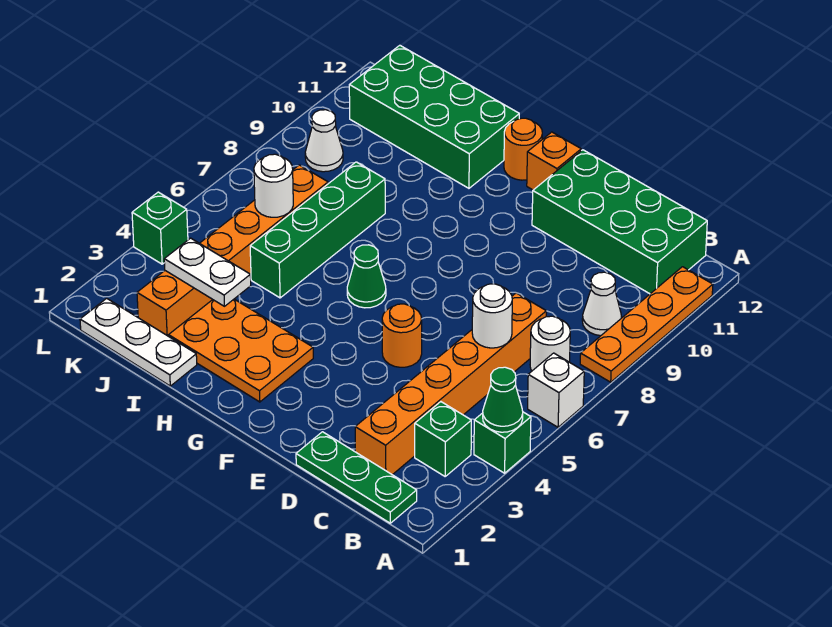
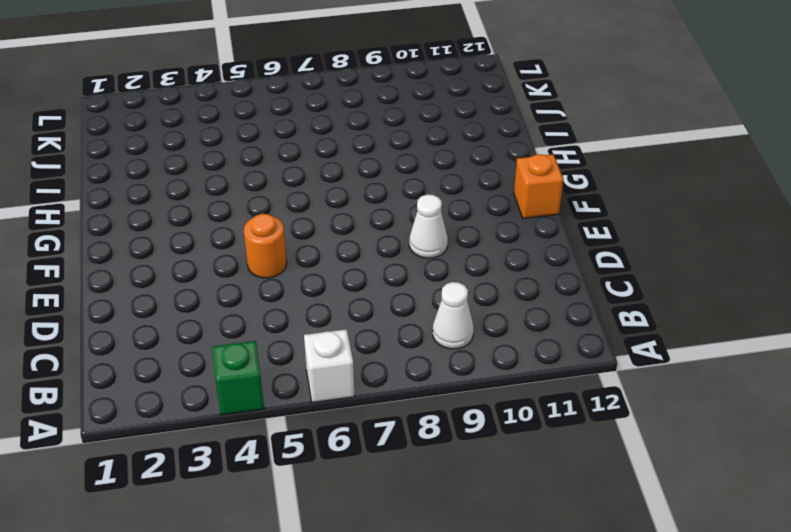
white 1x1 cone [409,194,448,258] -> white 1x1 cone moved to [305,110,343,172]
none -> orange 1x4 plate [580,267,713,382]
none -> green 1x3 plate [296,432,417,523]
none -> green 1x1 brick [415,402,471,476]

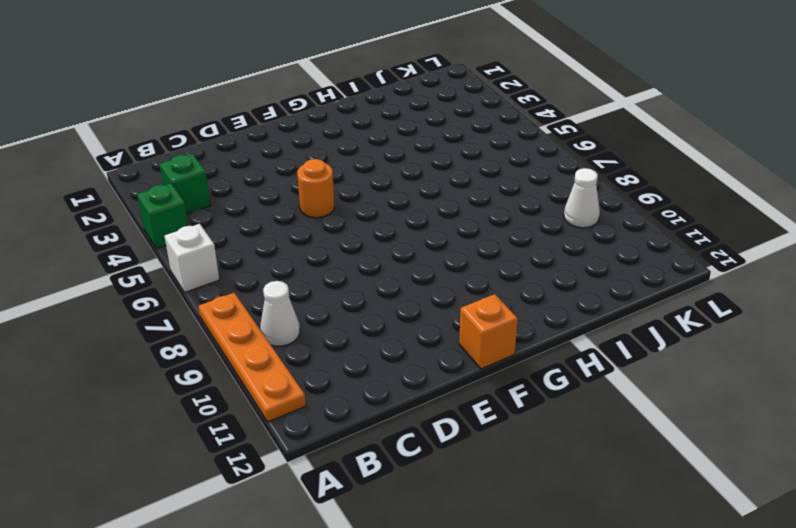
none -> green 1x3 plate [296,432,417,523]
none -> white 1x1 round brick [530,316,570,371]
none -> green 2x4 brick [532,150,707,294]

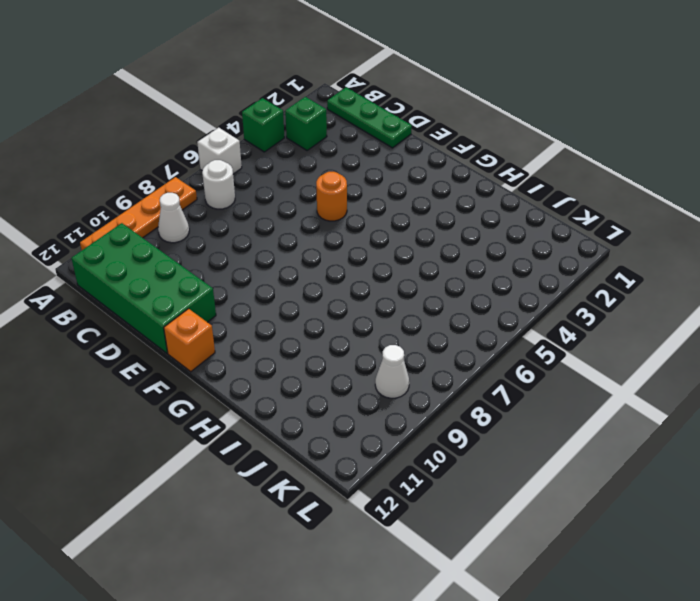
none -> orange 1x6 brick [355,293,546,475]
none -> orange 2x3 plate [169,299,313,402]
none -> green 1x1 cone [347,245,386,308]

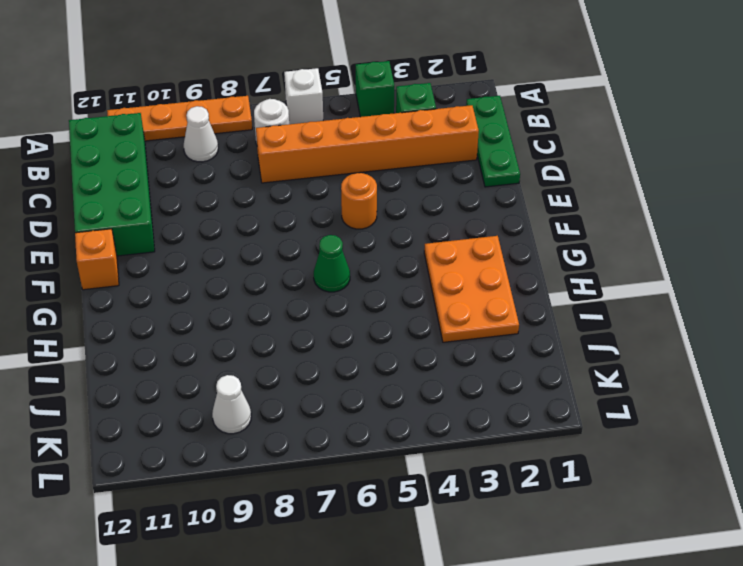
none -> orange 1x1 round brick [504,118,542,180]
none -> green 2x4 brick [349,45,519,188]
none -> white 1x3 plate [80,298,197,386]

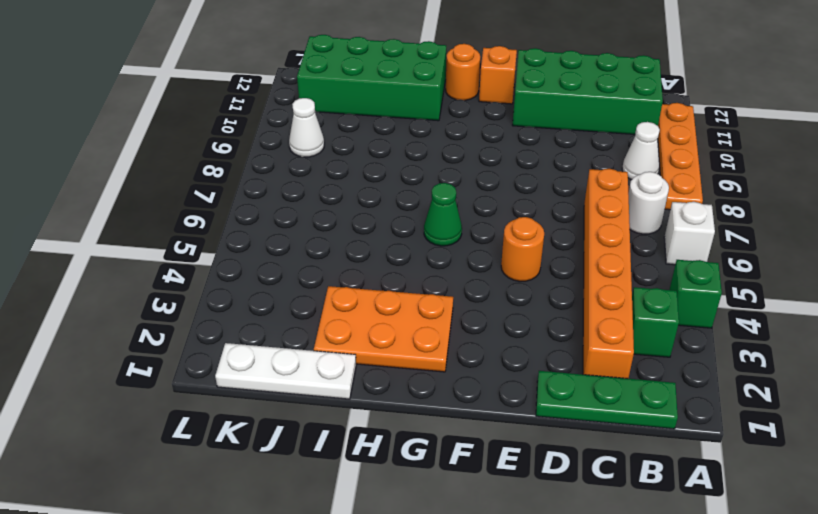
none -> green 1x4 brick [250,162,385,298]
none -> orange 1x6 brick [137,165,328,336]
none -> green 1x1 brick [132,192,188,264]

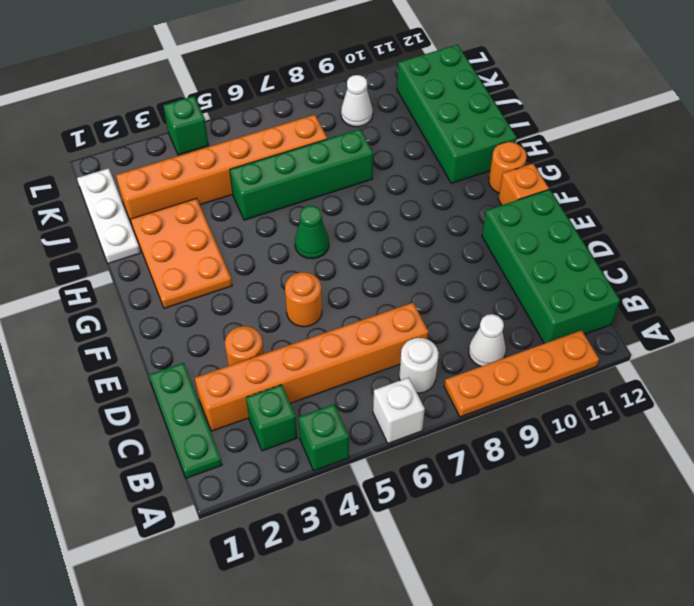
orange 1x1 round brick [225,326,264,366] -> none
none -> green 1x1 cone [483,367,523,432]
none -> white 1x1 round brick [472,284,512,348]
none -> white 1x2 plate [164,238,251,306]

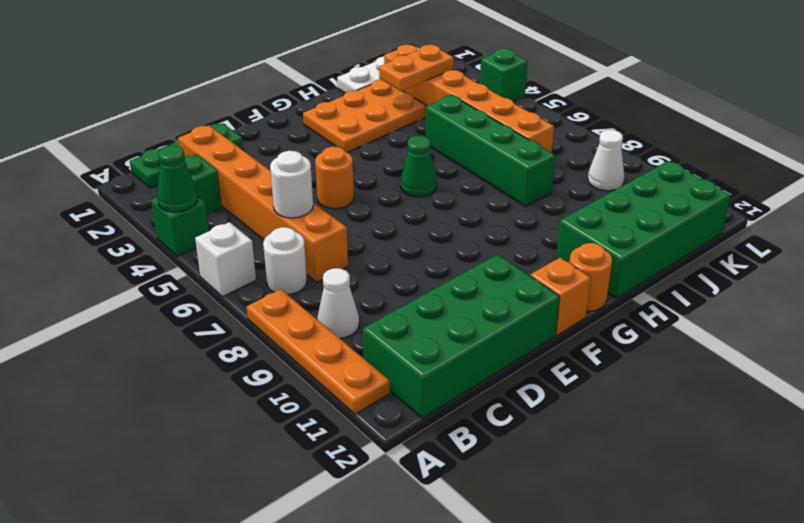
orange 1x2 plate [379,45,454,91] -> white 1x2 plate [164,238,251,306]
none -> white 1x1 round brick [254,154,293,217]

